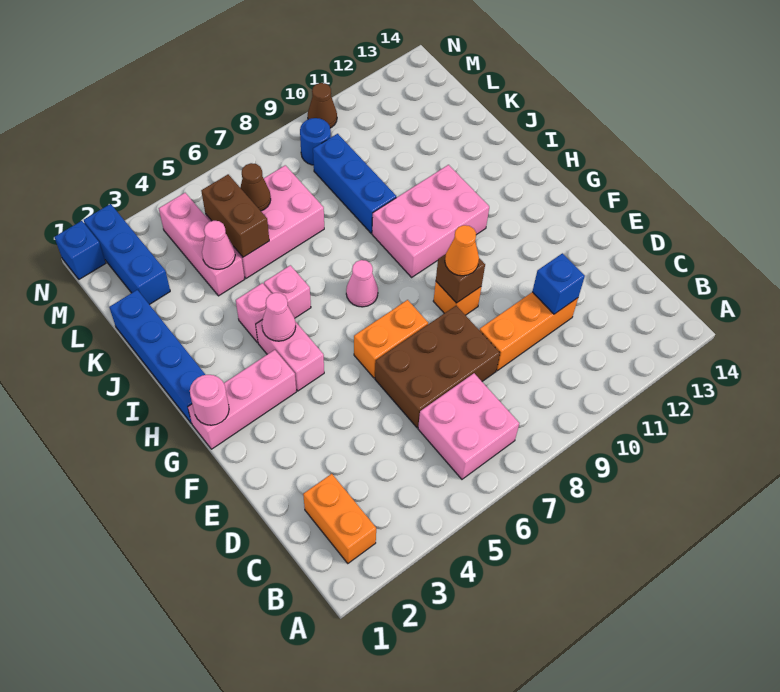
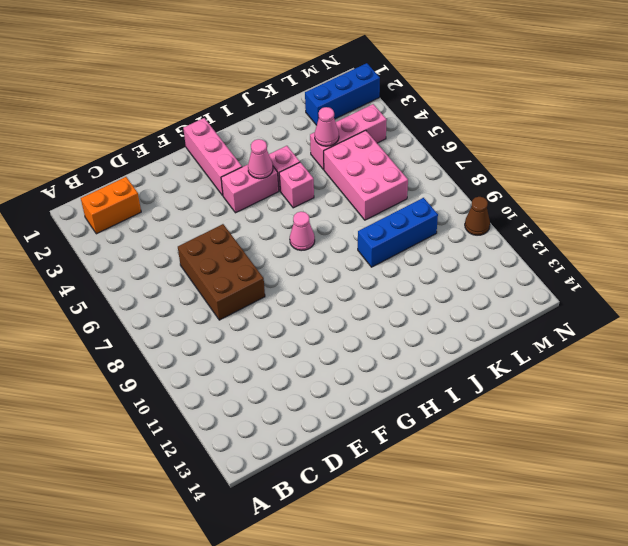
none -> pink 2x2 brick [418,373,519,479]
none -> orange 1x3 brick [479,292,578,371]
none -> orange 1x2 brick [354,300,428,378]

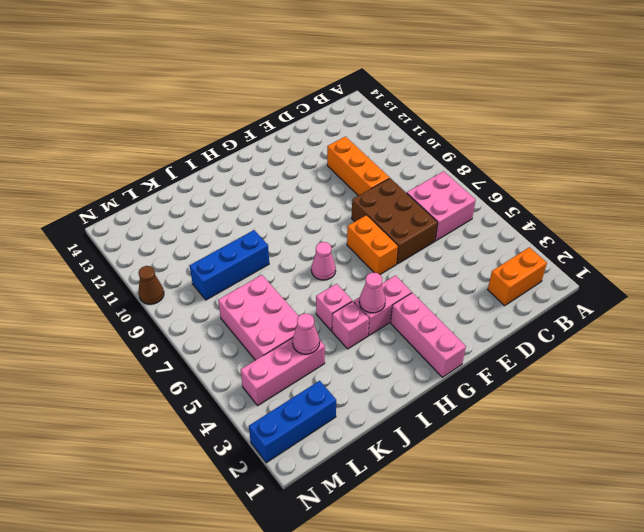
none -> orange 1x1 brick [433,282,481,315]
none -> blue 1x4 brick [110,290,205,424]
none -> pink 2x3 brick [372,165,489,277]

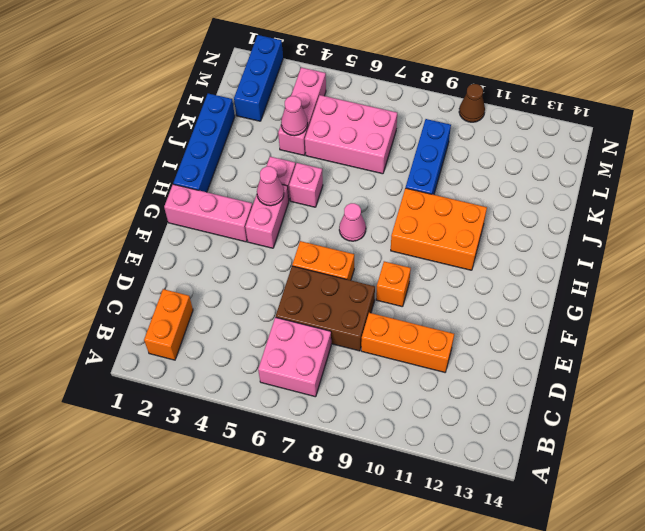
orange 2x3 brick [391,188,487,270] -> pink 2x3 brick [372,165,489,277]
none -> blue 1x1 round brick [300,118,331,165]
none -> blue 1x1 brick [55,221,106,279]
none -> blue 1x1 brick [532,253,585,314]

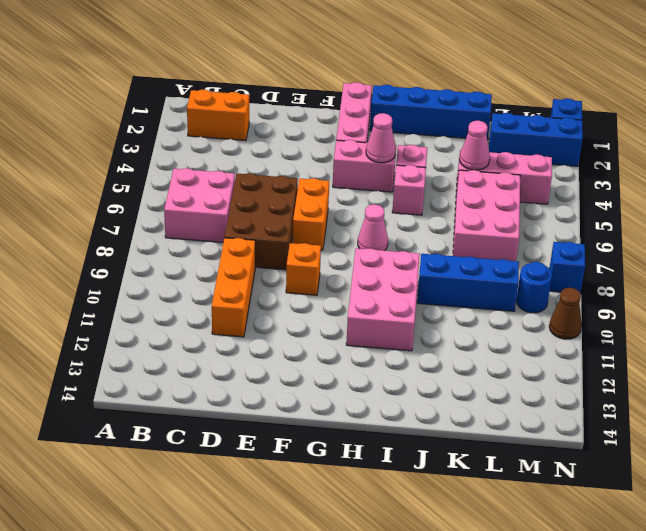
blue 1x1 brick [549,242,585,293] -> blue 1x1 brick moved to [532,253,585,314]
none -> brown 1x1 brick [436,254,485,303]
none -> pink 1x1 round brick [190,375,229,425]
none -> brown 1x2 brick [201,174,269,257]

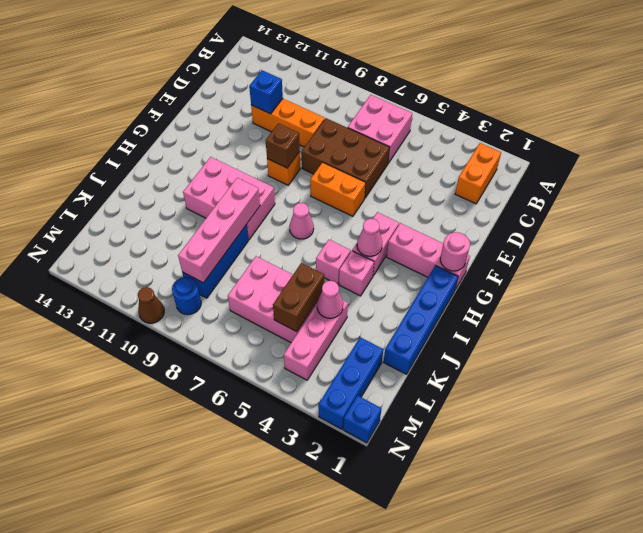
pink 1x4 brick [178,178,260,283] -> none
none -> brown 1x1 cone [240,163,271,211]
none -> orange 1x1 cone [445,225,479,276]

